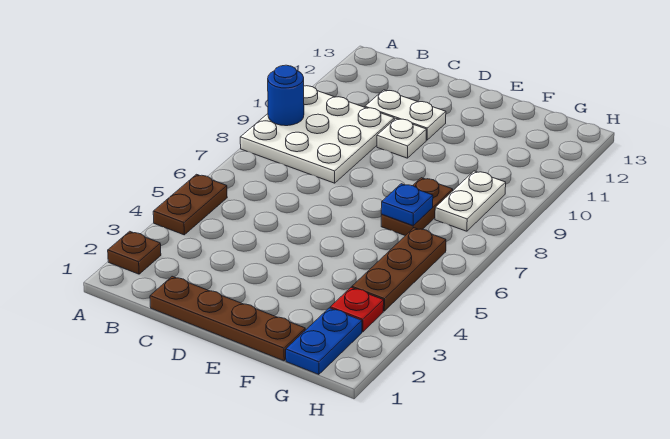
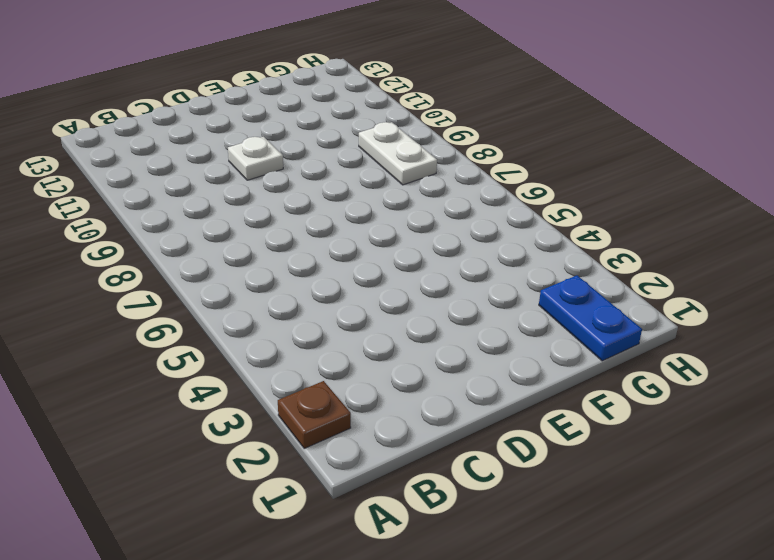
none -> brown 1x2 plate [153,174,227,235]
none -> white 3x3 plate [240,86,394,183]
none -> brown 1x4 plate [150,276,305,361]

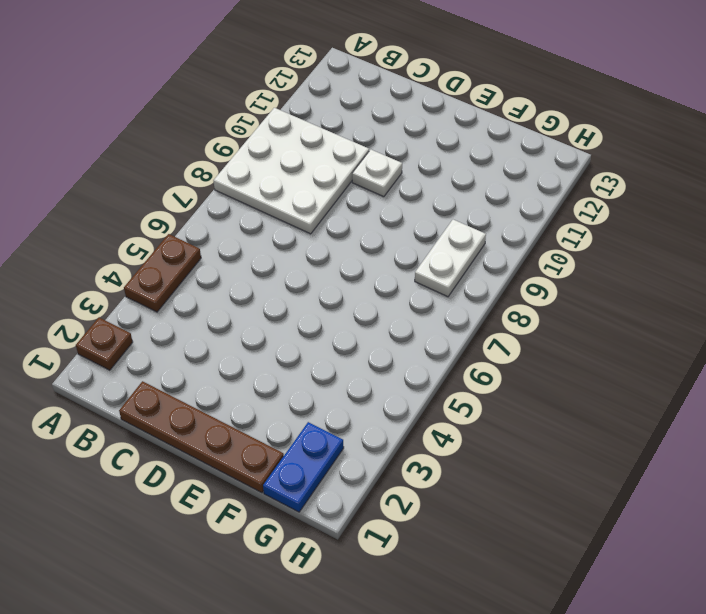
none -> white 1x2 plate [365,90,446,140]
none -> brown 1x2 plate [381,178,453,236]
none -> red 1x1 plate [330,288,384,332]

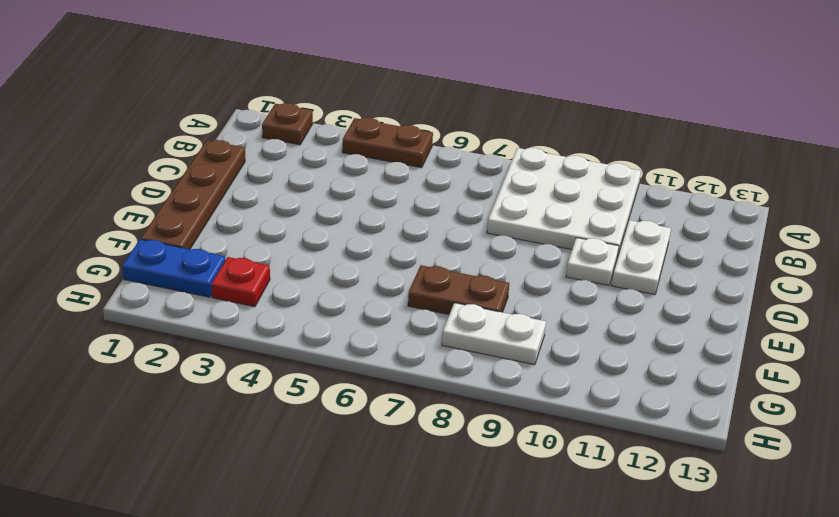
none -> brown 1x3 plate [352,228,446,311]
none -> blue 1x1 round brick [268,65,304,126]
none -> blue 1x1 plate [381,184,433,226]

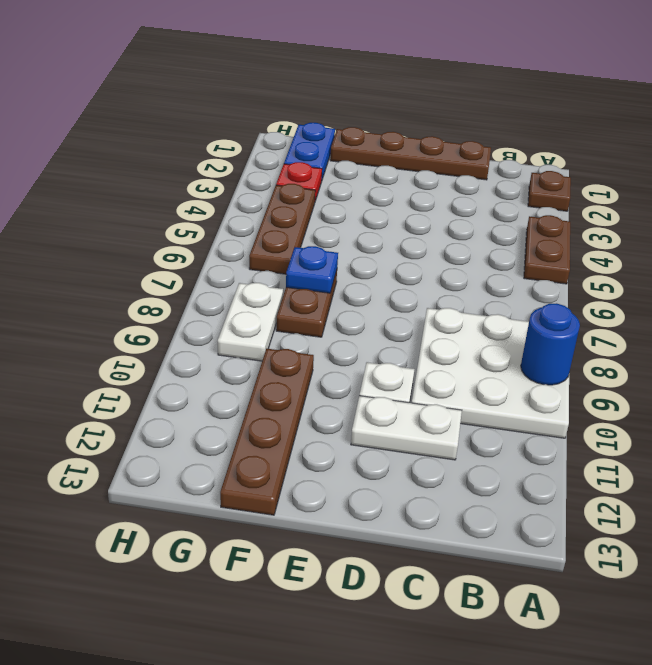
brown 1x4 plate [220,349,314,515] -> none

